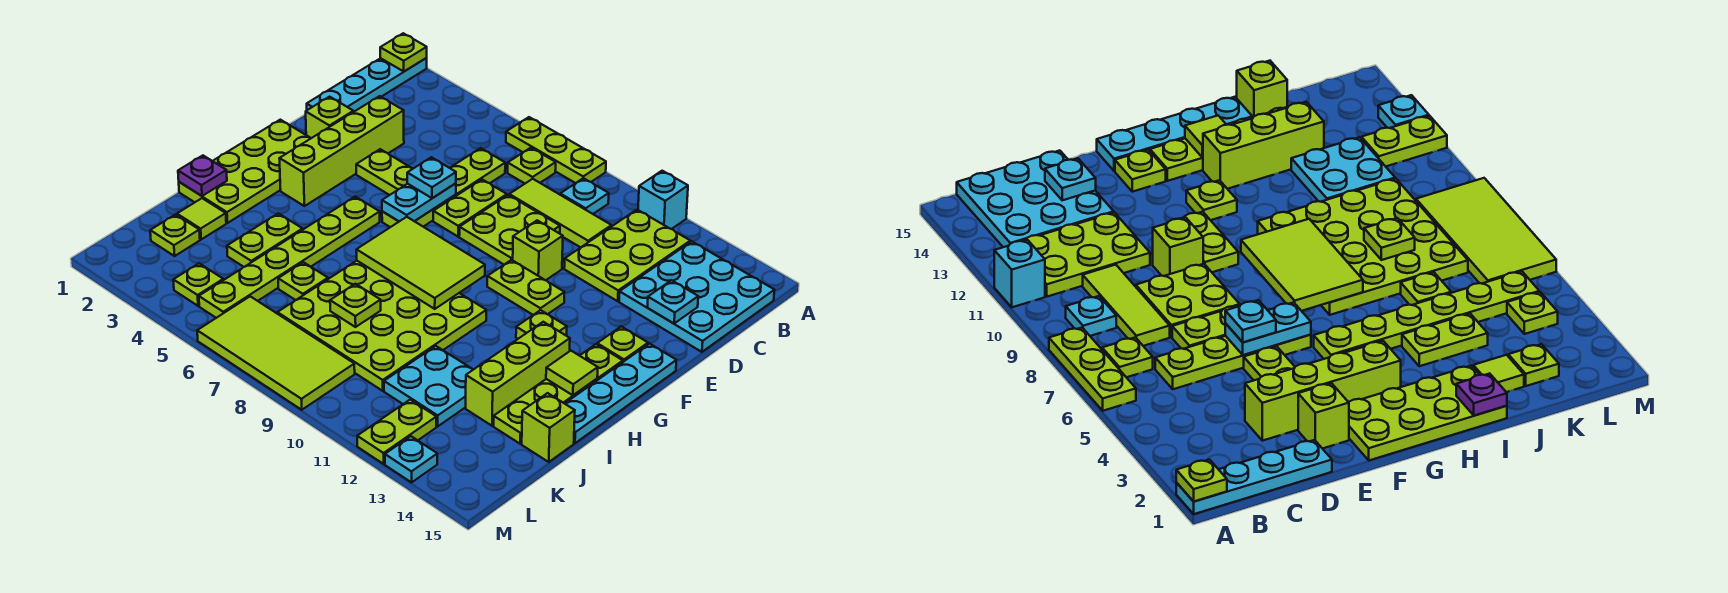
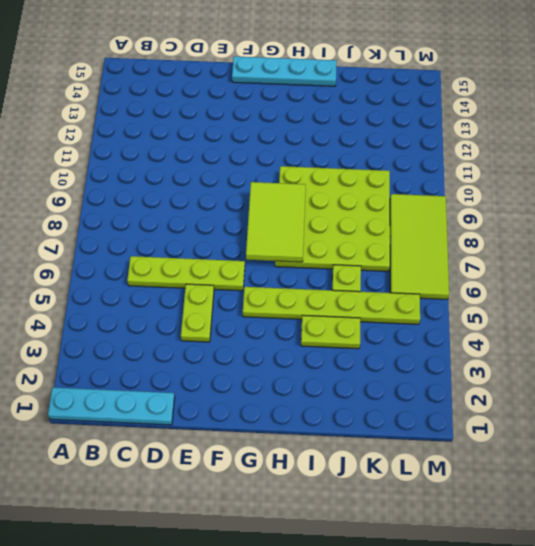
none -> lime 1x3 plate [506,117,606,183]
none -> cyan 1x1 brick [638,171,688,229]
none -> lime 1x1 plate [508,148,556,183]
none -> cyan 1x1 plate [560,178,609,214]

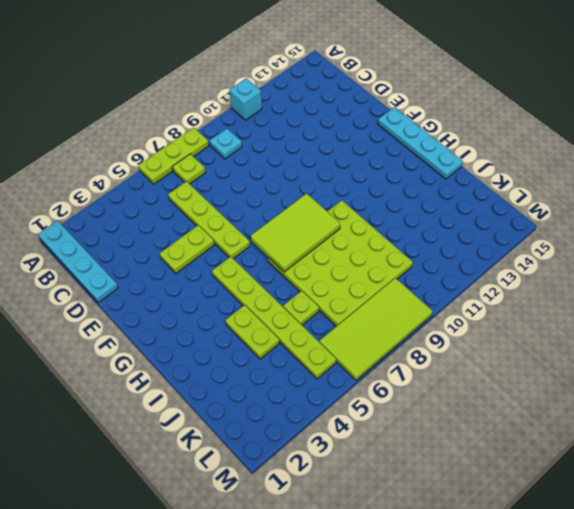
none -> lime 2x3 plate [564,210,690,301]
none -> cyan 3x3 plate [619,241,774,352]
none -> lime 1x3 tile [509,179,611,247]
none -> lime 1x4 brick [279,96,404,206]

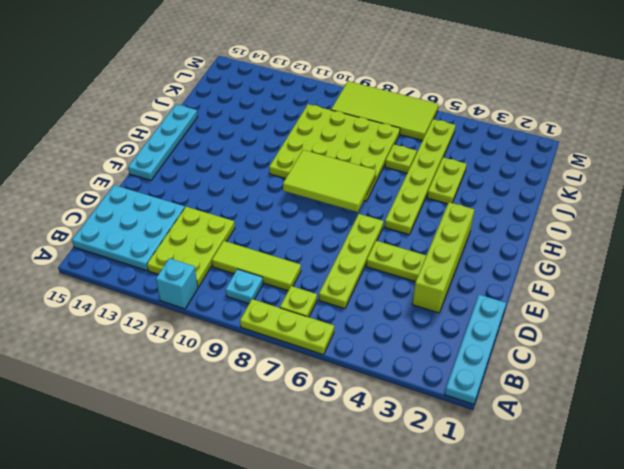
none -> lime 1x2 plate [433,180,507,237]
none -> lime 2x2 plate [459,195,560,265]
none -> lime 1x1 brick [306,97,353,138]
none -> lime 1x1 brick [513,220,563,280]

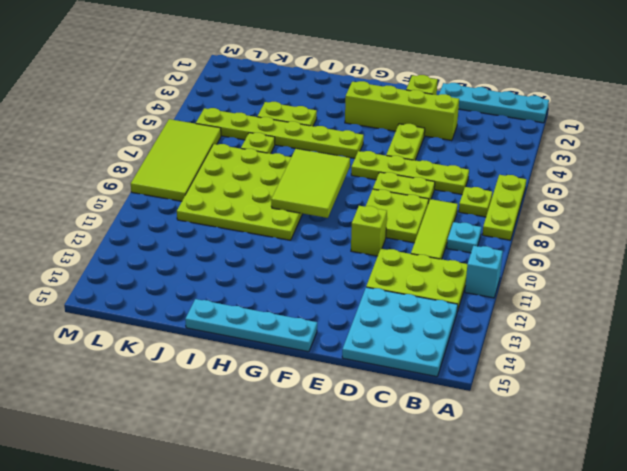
none -> lime 2x4 plate [179,120,311,223]
none -> lime 1x2 plate [487,260,565,315]
none -> lime 1x1 plate [597,326,648,362]
none -> lime 1x1 plate [516,310,567,339]

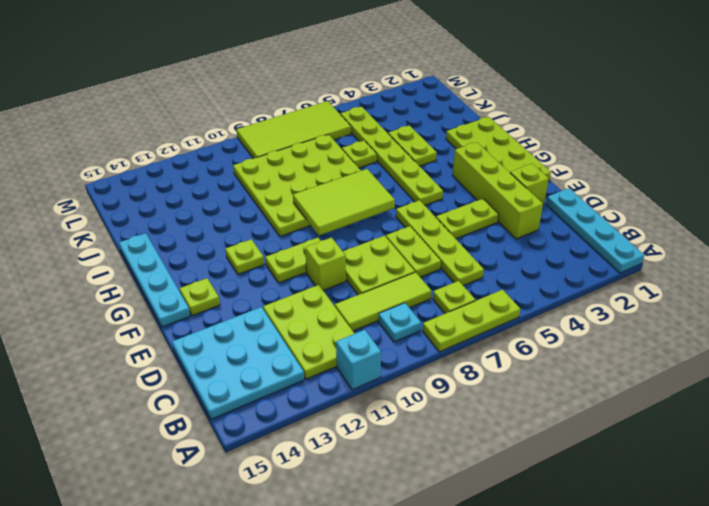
none -> lime 1x4 plate [494,344,623,444]
none -> lime 1x3 brick [466,322,570,426]
none -> lime 1x1 tile [177,198,226,239]
none -> cyan 2x2 plate [384,346,473,426]

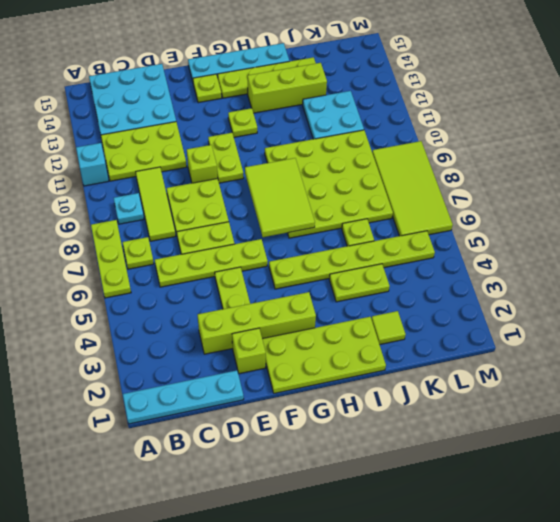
none -> lime 1x1 brick [522,393,575,462]
none -> lime 1x1 plate [150,214,200,256]
none -> lime 1x1 plate [173,263,223,306]
none -> lime 1x2 plate [357,400,436,464]

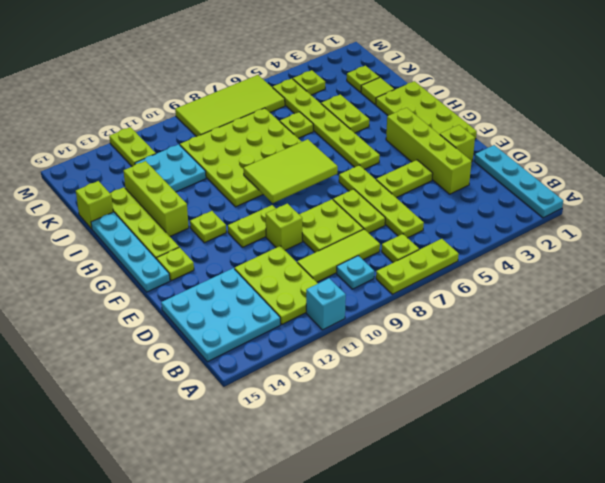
none -> cyan 1x1 plate [385,436,437,482]
none -> lime 1x1 plate [380,33,427,71]
none -> cyan 1x1 plate [647,280,698,323]
none -> cyan 1x2 plate [382,183,456,221]

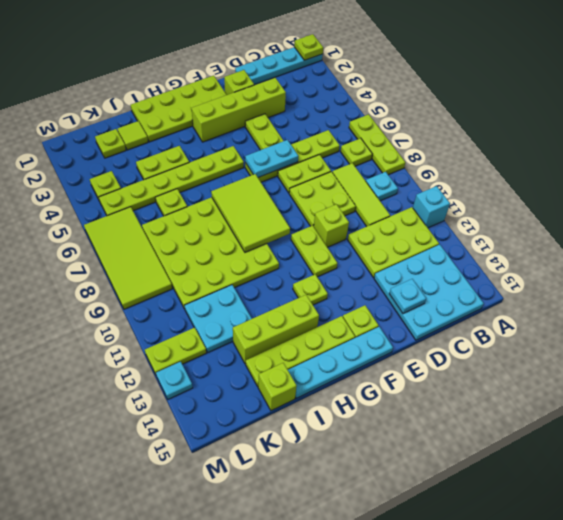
none -> lime 1x1 tile [546,351,598,395]
none -> purple 1x1 plate [178,156,227,196]
none -> lime 1x1 plate [330,284,381,327]
none -> cyan 1x1 plate [407,157,456,198]

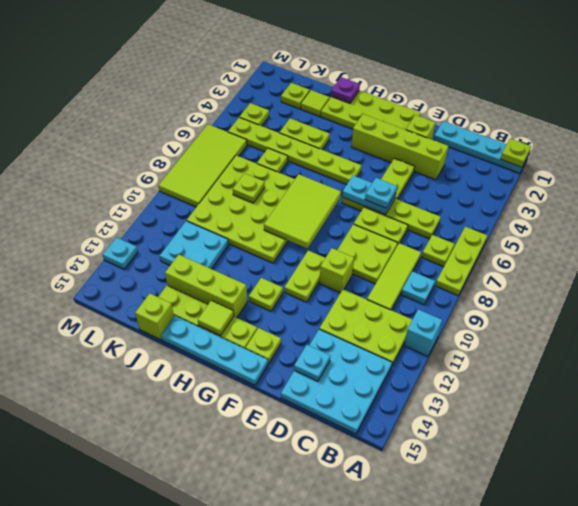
none -> lime 1x2 plate [357,400,436,464]

